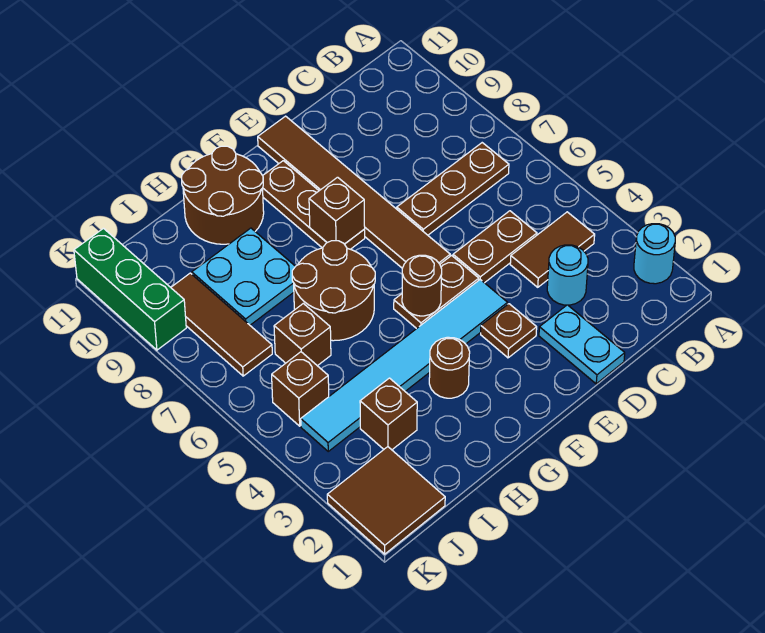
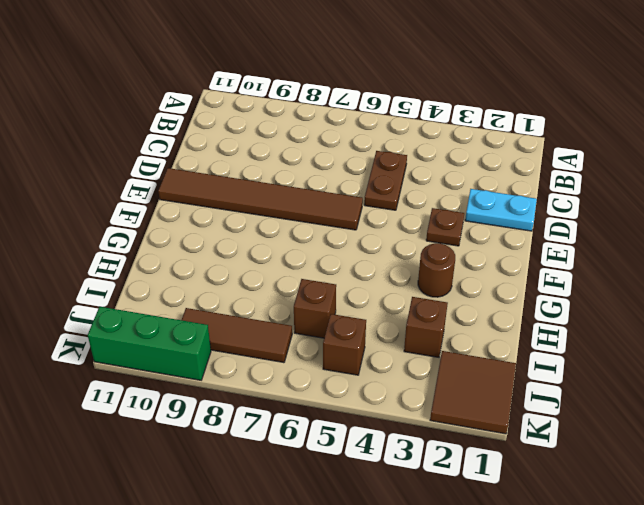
none -> cyan 1x1 round brick [634,224,675,284]
none -> brown 1x2 tile [510,212,595,287]
none -> brown 1x3 plate [397,143,509,235]

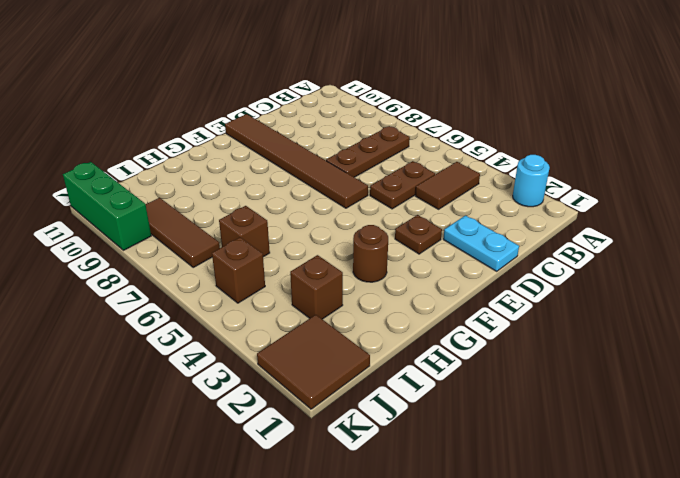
none -> cyan 1x1 round brick [547,245,588,305]
none -> cyan 1x6 tile [301,280,508,451]
none -> brown 1x2 plate [394,256,479,329]

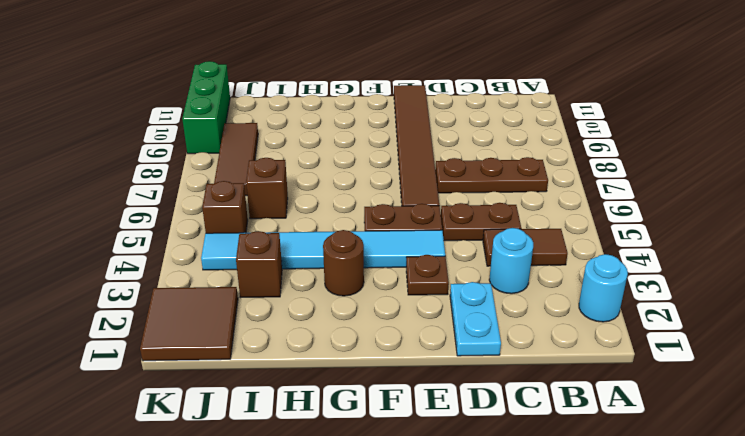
none -> brown 1x3 plate [263,161,365,249]
none -> brown 2x2 round brick [292,241,375,341]
none -> brown 2x2 round brick [182,146,264,244]

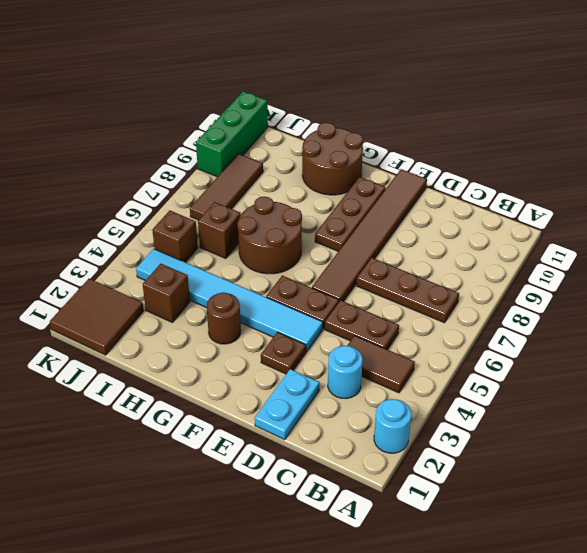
none -> cyan 2x2 plate [192,228,296,325]
none -> brown 1x1 round brick [402,255,442,316]
none -> brown 1x1 brick [309,177,365,244]

